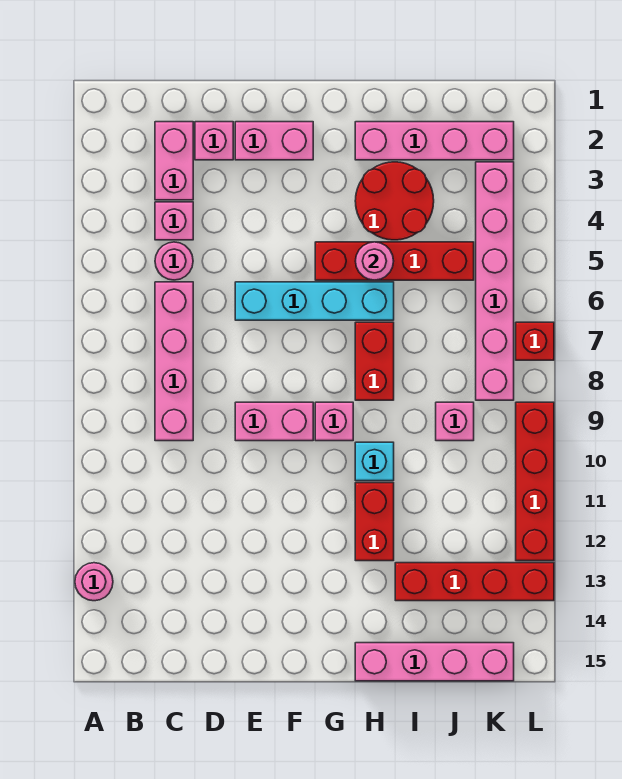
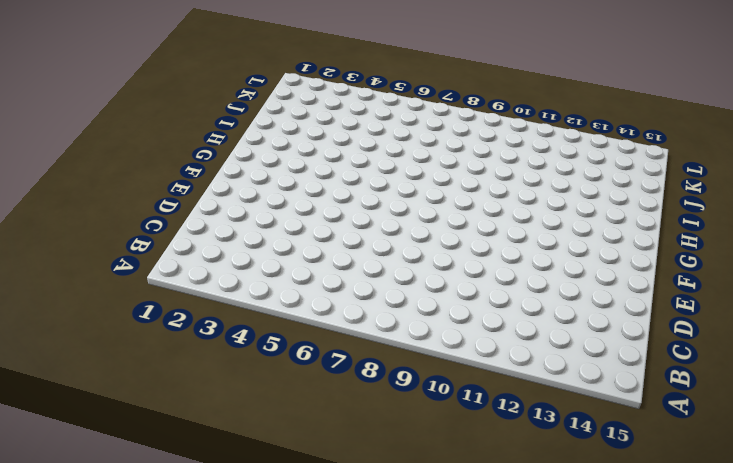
none -> pink 1x1 round brick [75,563,113,601]
none -> pink 1x2 brick [155,122,193,200]
none -> pink 1x1 brick [155,202,193,240]

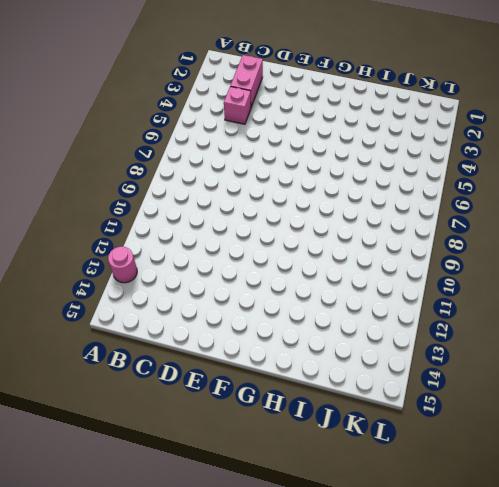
none -> pink 1x1 round brick [155,242,193,280]
none -> pink 1x4 brick [155,282,193,441]
none -> pink 1x1 brick [195,122,233,160]

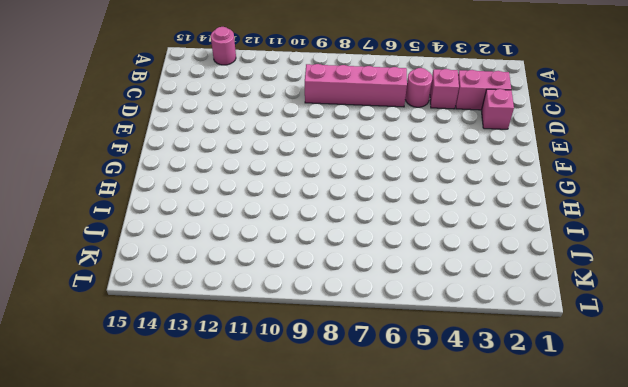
none -> pink 1x2 brick [235,122,313,160]
none -> cyan 1x4 brick [235,282,394,320]
none -> pink 1x2 brick [235,402,313,441]

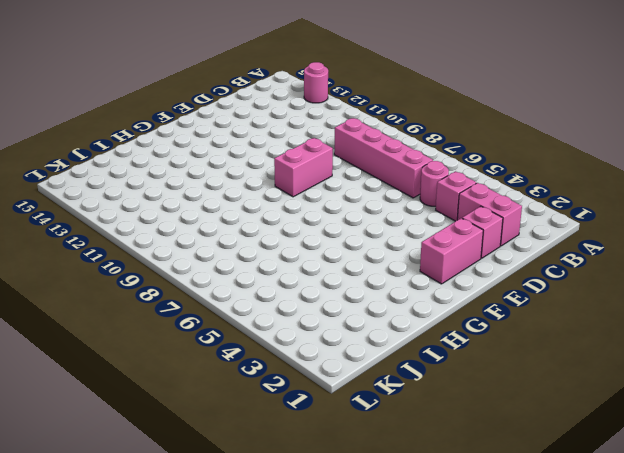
none -> cyan 1x4 brick [235,282,394,320]
none -> red 1x4 brick [315,242,474,280]
none -> pink 1x1 brick [315,402,353,441]

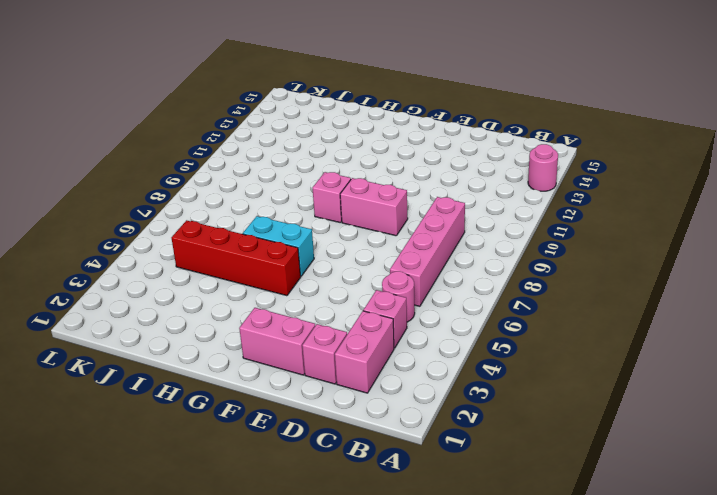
cyan 1x2 brick [243,216,314,276] -> cyan 1x4 brick [235,282,394,320]
none -> pink 1x4 brick [355,122,514,160]
none -> red 2x2 round brick [355,162,434,240]
none -> red 1x2 brick [355,322,394,400]

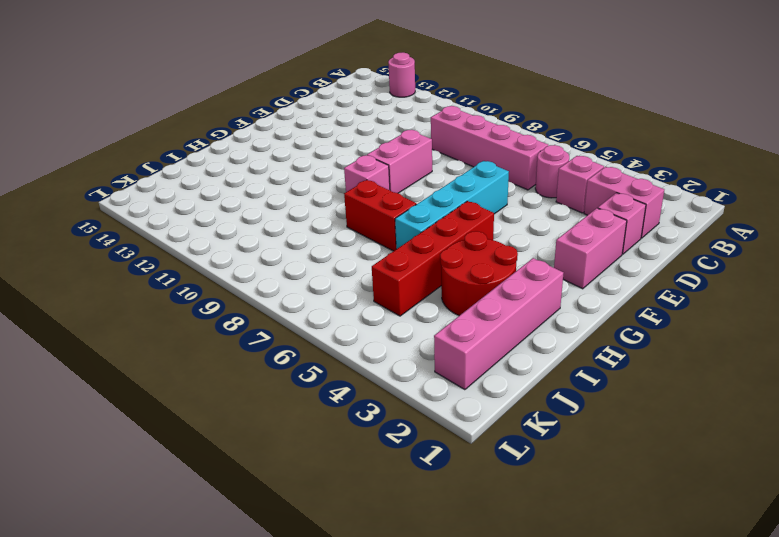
none -> cyan 1x1 brick [355,442,394,481]
none -> red 1x2 brick [355,483,394,561]
none -> pink 1x4 brick [355,643,514,681]

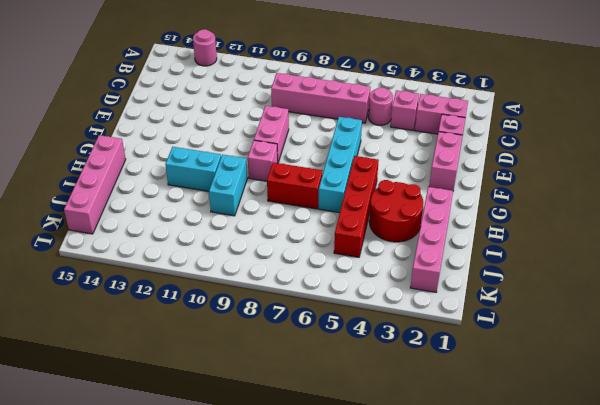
cyan 1x2 brick [209,155,247,216] -> cyan 1x1 brick [355,442,394,481]
cyan 1x2 brick [165,147,221,191] -> red 1x2 brick [355,483,394,561]
none -> red 1x4 brick [395,563,554,601]
none -> pink 1x1 brick [436,402,474,441]
none -> pink 1x6 brick [476,162,514,400]

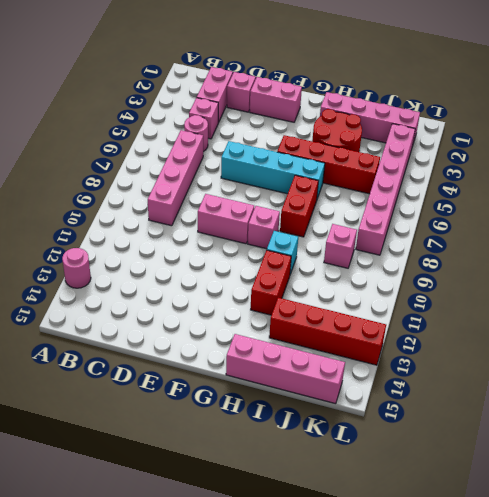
none -> red 1x1 brick [516,322,554,360]
none -> red 1x4 brick [516,402,554,561]
none -> pink 1x1 round brick [355,242,394,280]

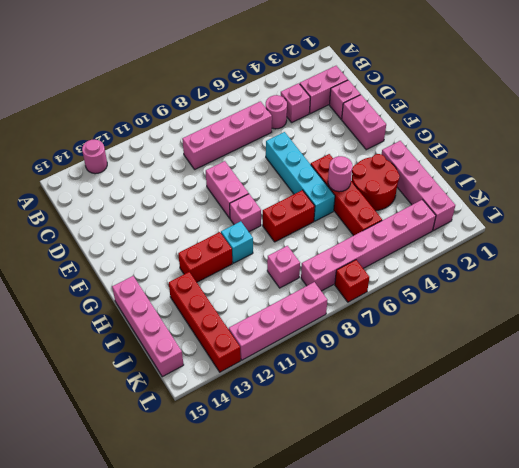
pink 1x4 brick [229,282,327,360] -> red 1x4 brick [516,402,554,561]

